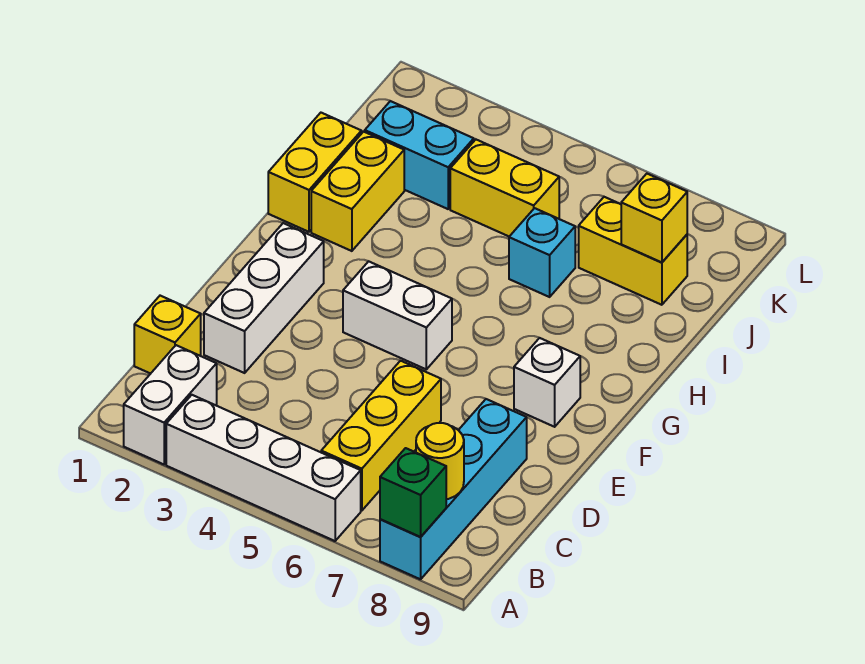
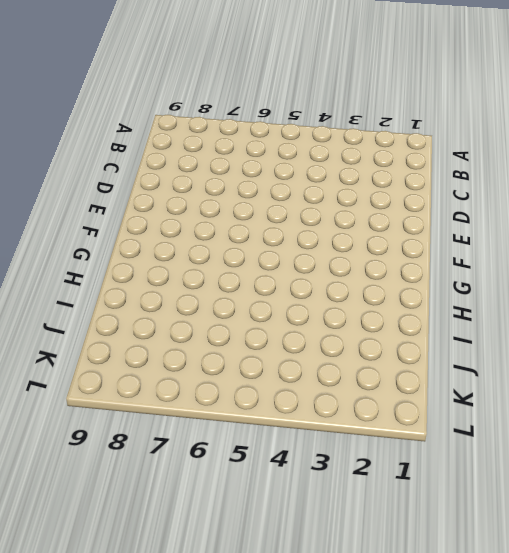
none -> white 1x2 brick [124,345,217,464]
none -> white 1x4 brick [166,395,361,541]
none -> cyan 1x4 brick [380,399,527,579]

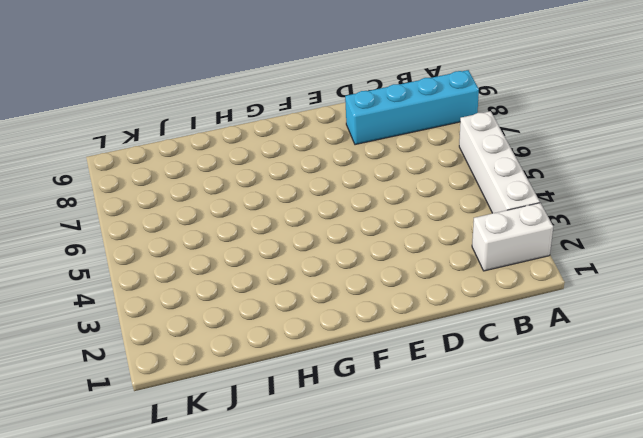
none -> yellow 1x3 brick [321,361,441,511]
none -> yellow 1x1 brick [134,296,201,374]
none -> white 1x3 brick [204,223,324,373]

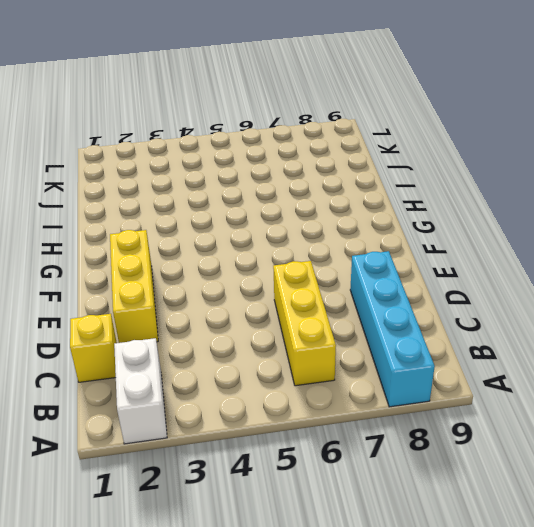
yellow 1x3 brick [110,230,158,343] -> white 1x3 brick [204,223,324,373]
none -> white 1x4 brick [166,395,361,541]
none -> white 1x2 brick [343,261,452,369]
none -> white 1x1 brick [514,338,580,427]

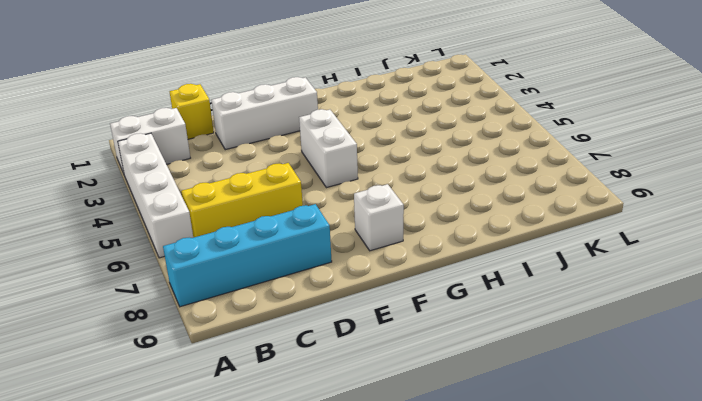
none -> yellow 1x2 brick [268,113,361,232]
none -> yellow 1x2 brick [311,132,404,251]
none -> cyan 1x1 brick [509,208,575,297]

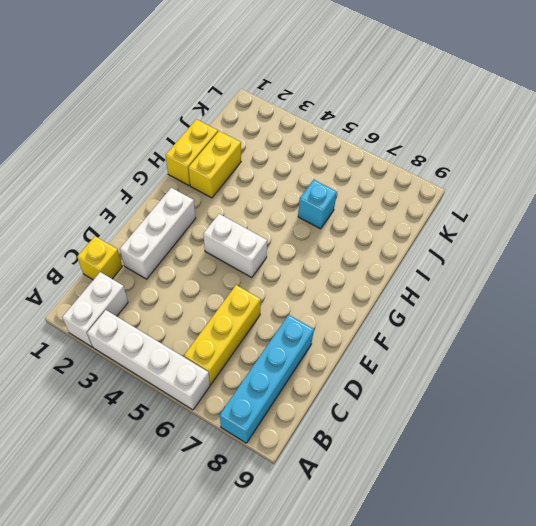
none -> white 1x1 brick [514,338,580,427]
none -> cyan 1x2 brick [365,101,474,209]
none -> yellow 1x2 brick [450,140,559,236]

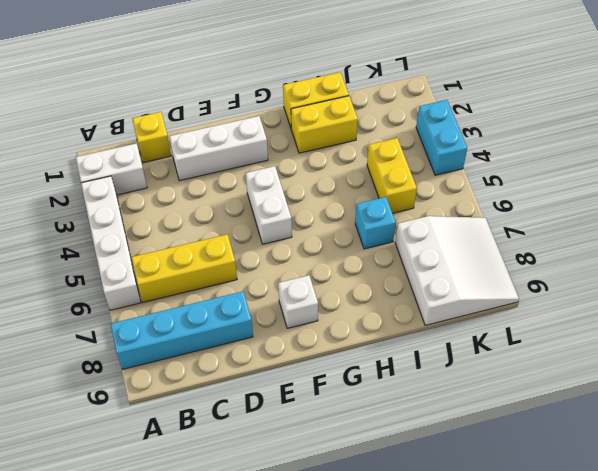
white 3x3 slope [395,216,519,325] -> yellow 1x2 brick [579,197,687,305]
cyan 1x2 brick [416,100,467,175] -> cyan 1x2 brick moved to [365,101,474,209]
none -> green 1x1 brick [380,448,446,537]
none -> yellow 1x1 round brick [416,423,464,499]
none -> yellow 1x1 brick [621,174,687,262]

